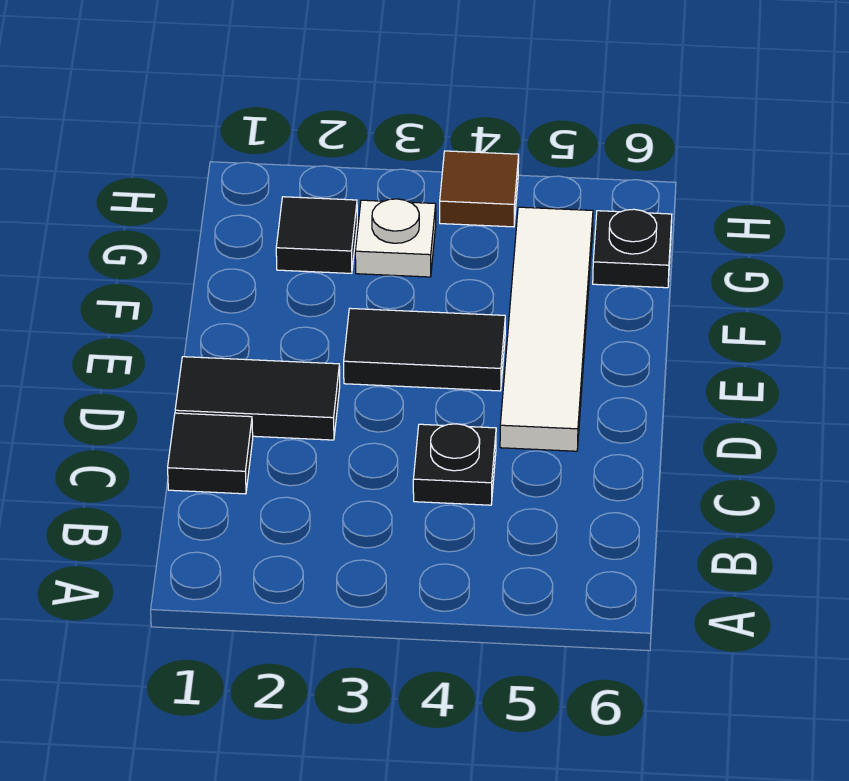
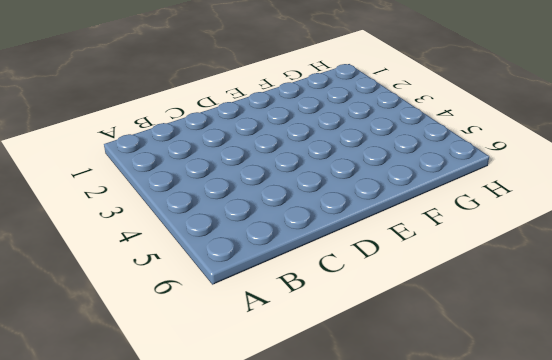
none -> black 1x1 tile [168,413,253,494]
none -> black 1x1 plate [413,424,496,505]

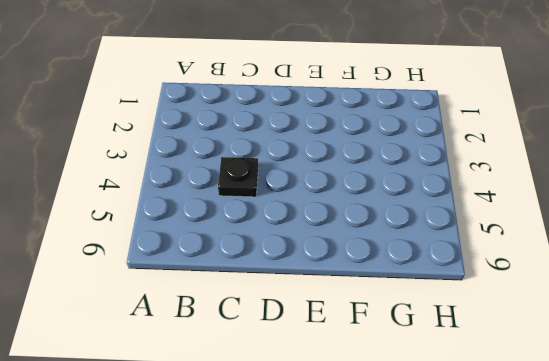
none -> black 1x1 tile [168,413,253,494]
none -> black 1x2 tile [175,357,340,440]

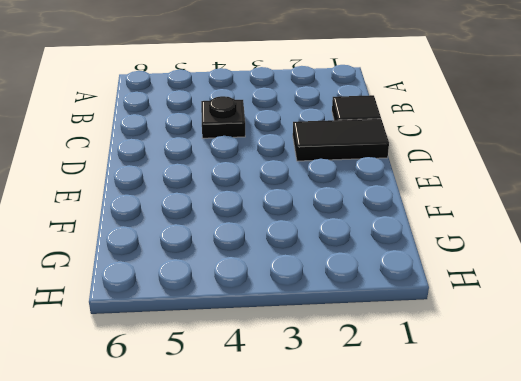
none -> white 1x4 tile [500,207,593,451]
none -> black 1x2 tile [344,308,505,391]

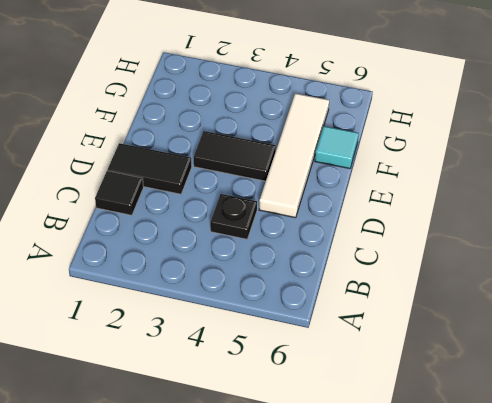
cyan 1x1 tile [315,126,359,169] -> none
none -> black 1x1 tile [276,197,357,273]
none -> white 1x1 plate [355,199,436,277]

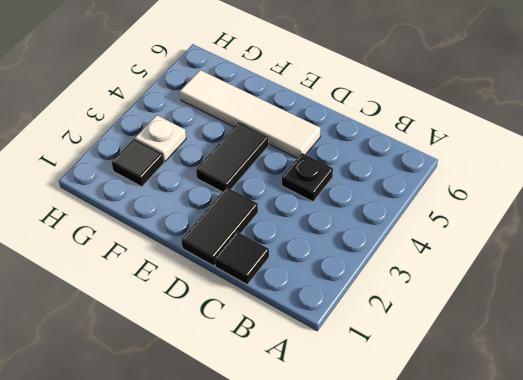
none -> black 1x1 plate [593,209,672,288]
none -> brown 1x1 tile [440,151,519,227]

